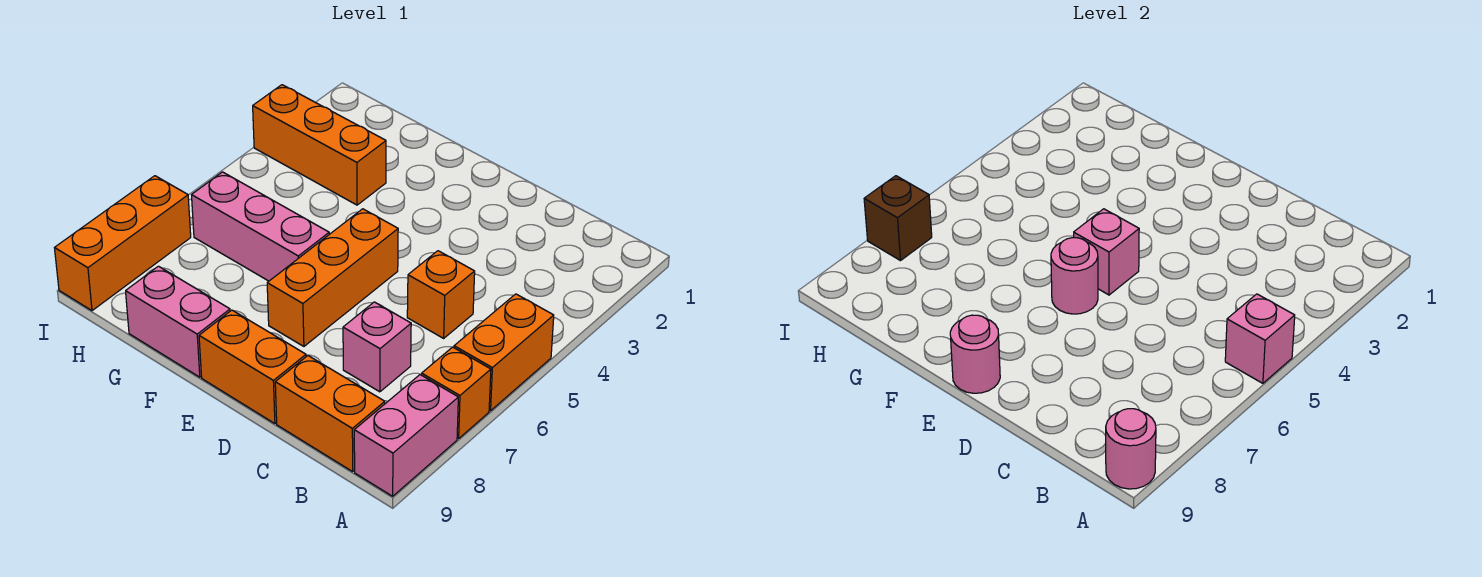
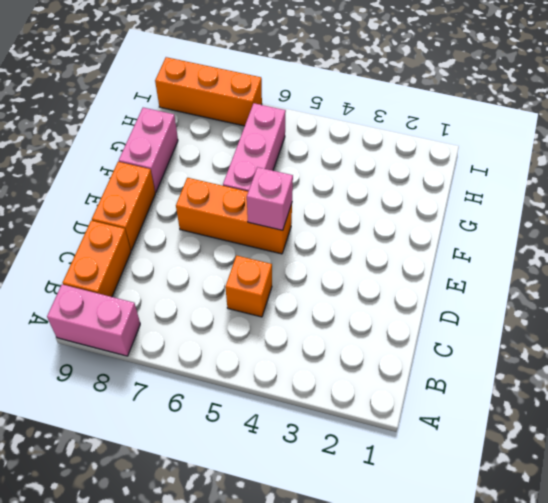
none -> orange 1x2 brick [454,294,554,411]
none -> orange 1x1 brick [422,347,491,439]
none -> pink 1x1 brick [343,302,411,392]

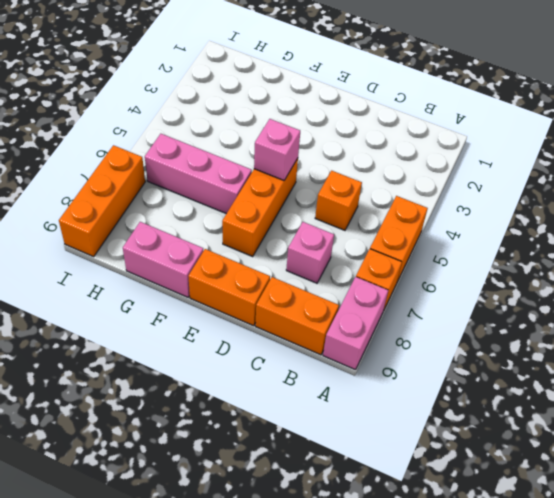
none -> orange 1x3 brick [253,85,386,205]
none -> pink 1x1 brick [1225,294,1295,383]
none -> pink 1x1 round brick [1106,409,1156,489]

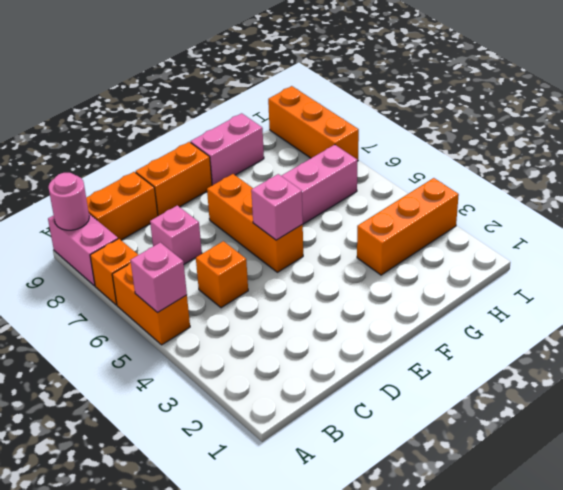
none -> pink 1x1 round brick [1051,238,1098,314]
none -> pink 1x1 round brick [950,315,1000,393]
none -> brown 1x1 brick [864,176,932,261]

